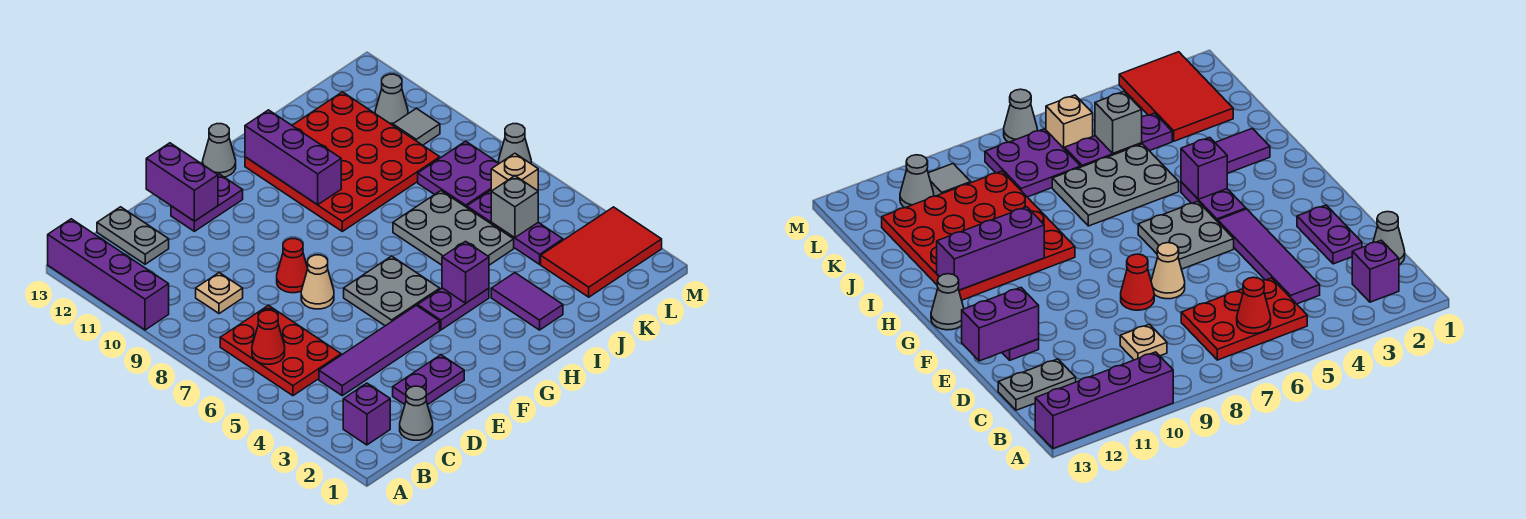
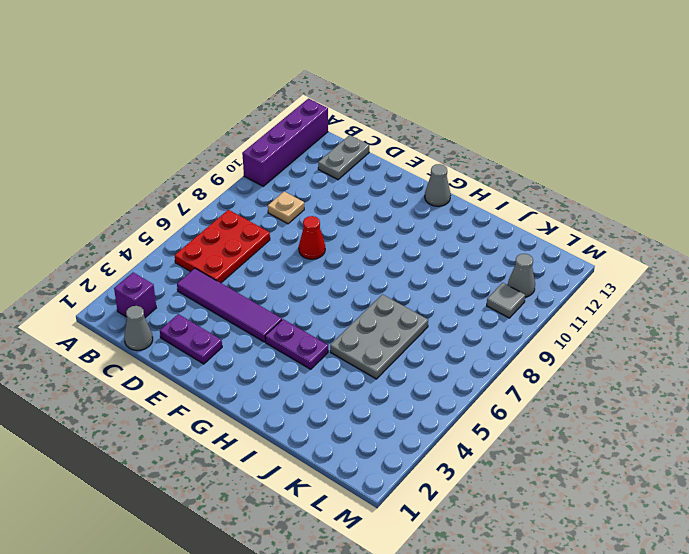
none -> tan 1x1 cone [301,255,334,309]
none -> purple 1x2 plate [171,174,243,231]
none -> grey 2x2 plate [344,256,440,326]

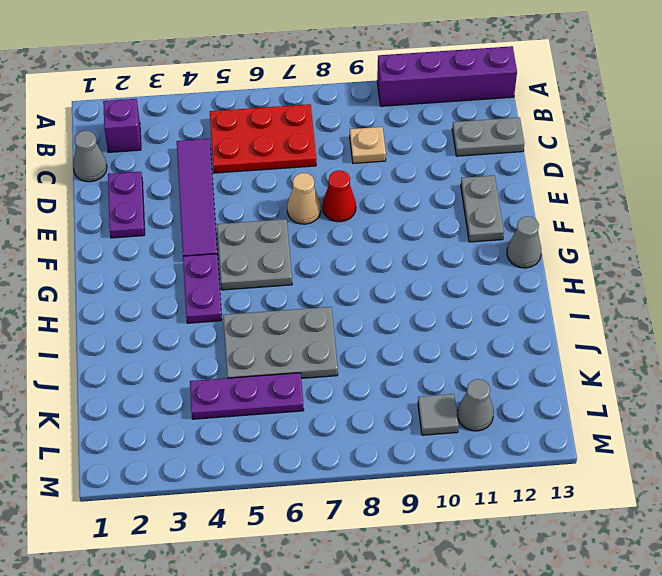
grey 1x2 plate [461,175,504,242] -> purple 1x2 plate [171,174,243,231]
none -> red 4x4 plate [245,92,440,231]
none -> purple 1x2 tile [491,273,563,330]
none -> red 2x3 tile [541,207,662,297]

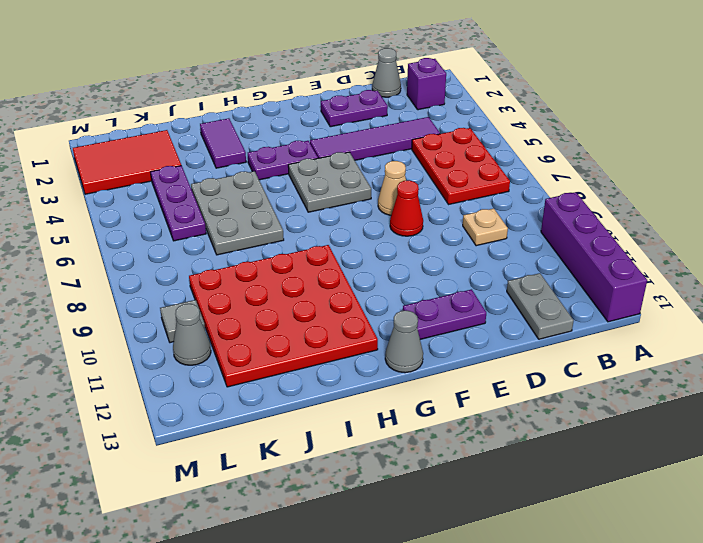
none -> purple 2x2 plate [418,141,499,207]
none -> tan 1x1 brick [491,153,538,191]
none -> grey 1x1 cone [499,124,531,164]

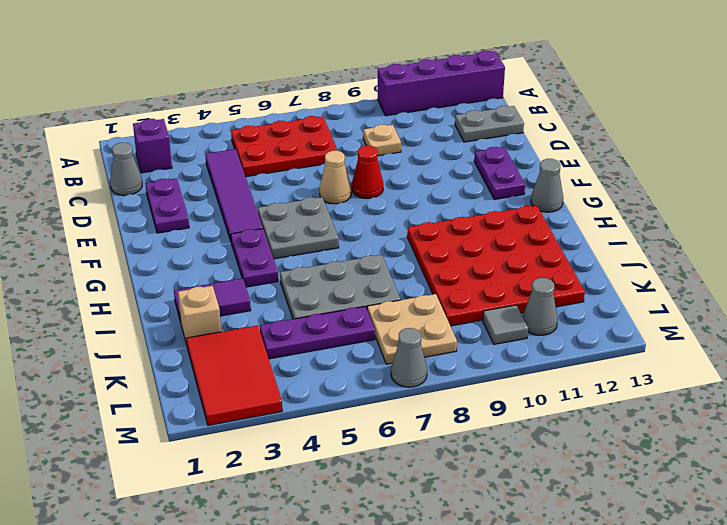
tan 1x1 brick [178,286,221,345] -> tan 1x1 brick moved to [491,153,538,191]
tan 2x2 plate [367,294,457,364] -> purple 2x2 plate [418,141,499,207]
none -> red 1x1 cone [252,310,285,364]
none -> purple 1x2 brick [146,143,218,221]
none -> purple 1x1 brick [442,241,489,303]

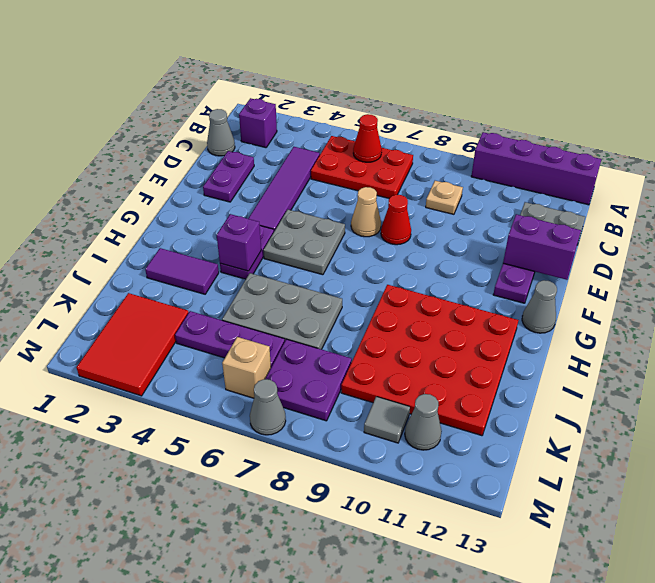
none -> purple 1x3 brick [245,110,341,205]
none -> grey 1x1 brick [491,176,538,238]

